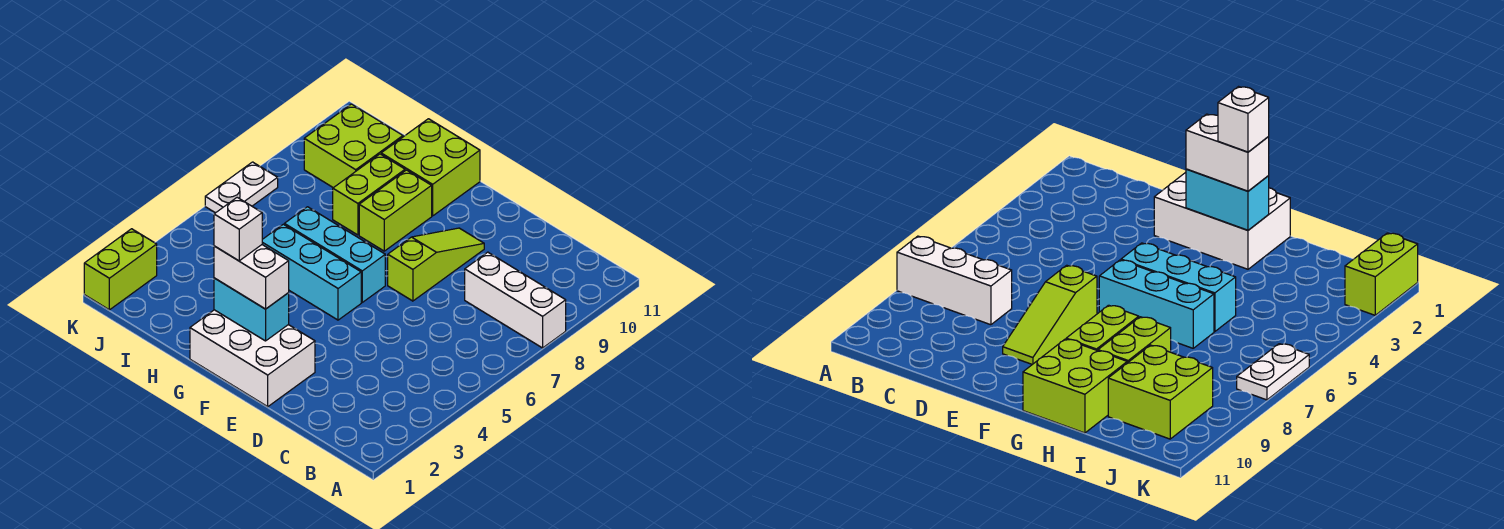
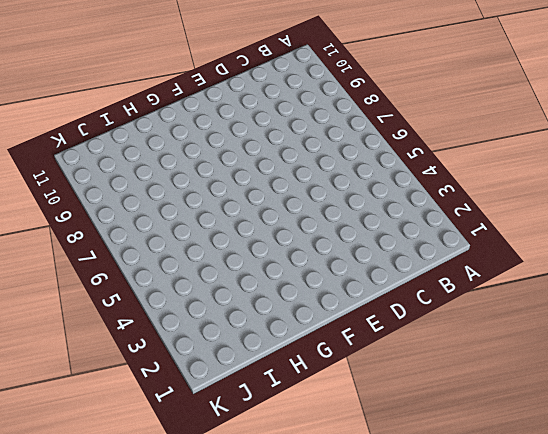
none -> white 1x3 brick [465,252,566,348]
none -> white 2x3 brick [190,310,315,407]
none -> lime 1x3 slope [388,228,484,301]

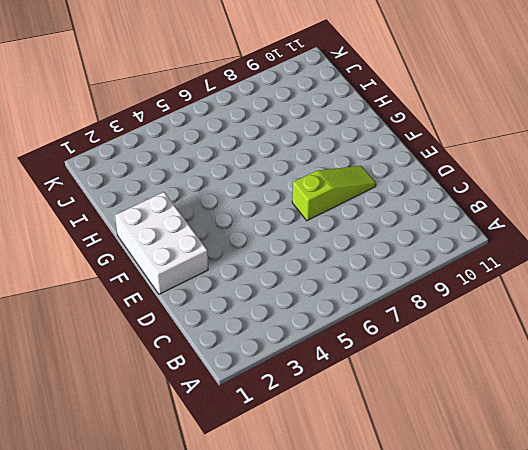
none -> white 1x3 brick [465,252,566,348]
none -> cyan 1x3 brick [262,224,361,320]
none -> cyan 1x3 brick [284,207,385,302]

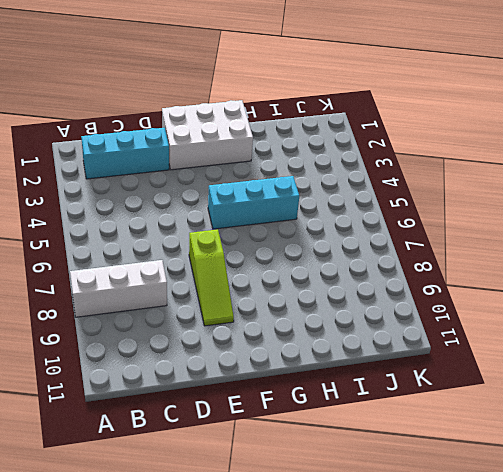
cyan 1x3 brick [81,128,169,179] -> cyan 1x3 brick moved to [284,207,385,302]
none -> lime 1x2 brick [359,170,432,251]
none -> lime 2x2 brick [381,119,480,216]
none -> lime 1x2 brick [333,154,405,235]

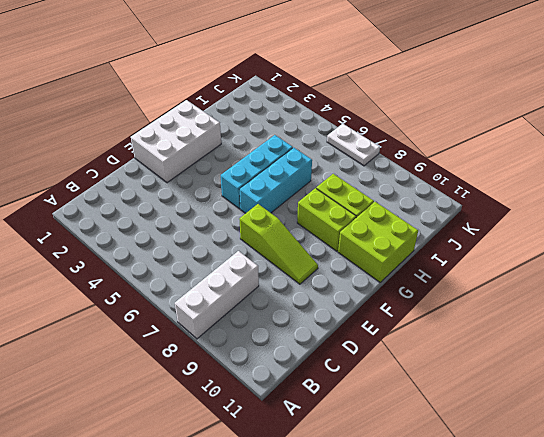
none -> lime 2x2 brick [304,104,403,188]
none -> lime 1x2 brick [84,229,157,310]
none -> cyan 1x2 brick [214,278,289,341]

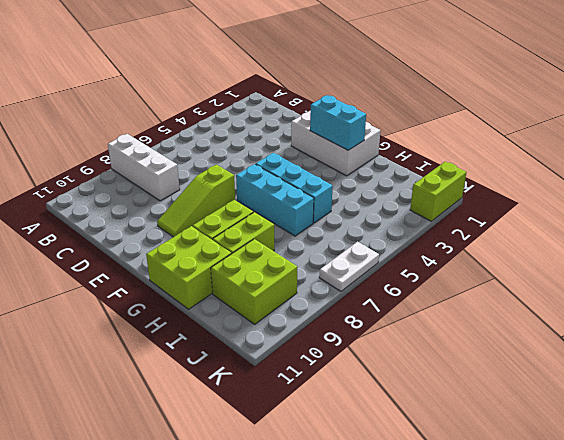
none -> white 1x2 brick [214,245,289,309]
none -> white 1x1 brick [214,197,262,261]

